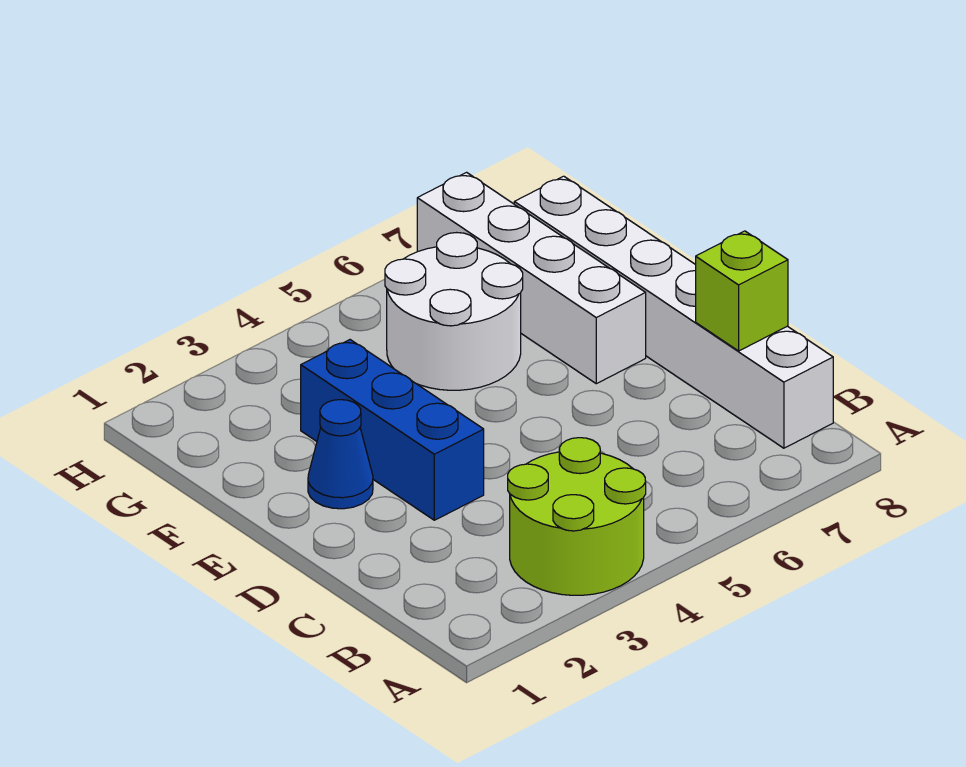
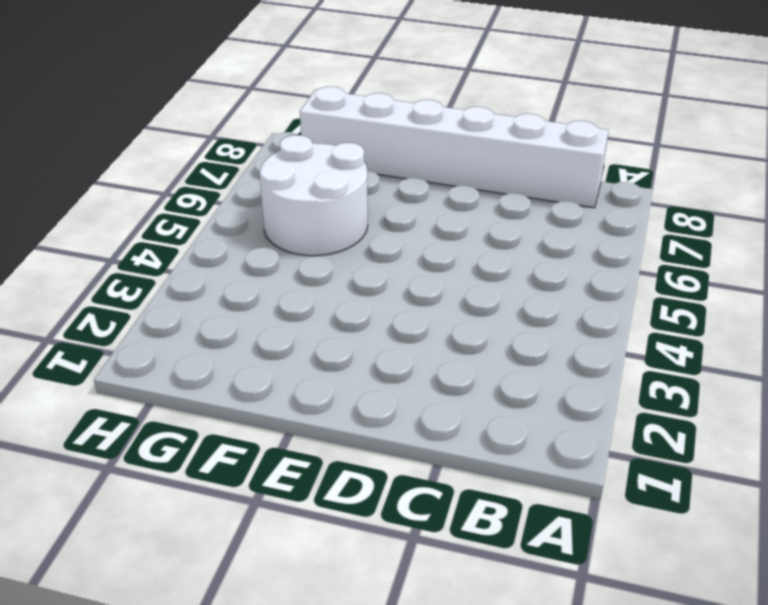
none -> lime 2x2 round brick [508,438,646,595]
none -> blue 1x3 brick [301,340,484,520]

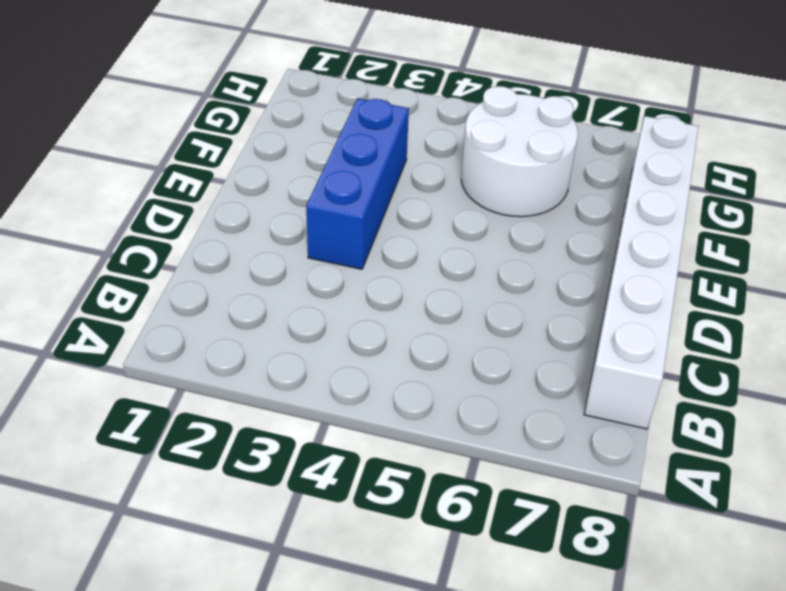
none -> lime 2x2 round brick [508,438,646,595]
none -> blue 1x1 cone [308,400,373,509]

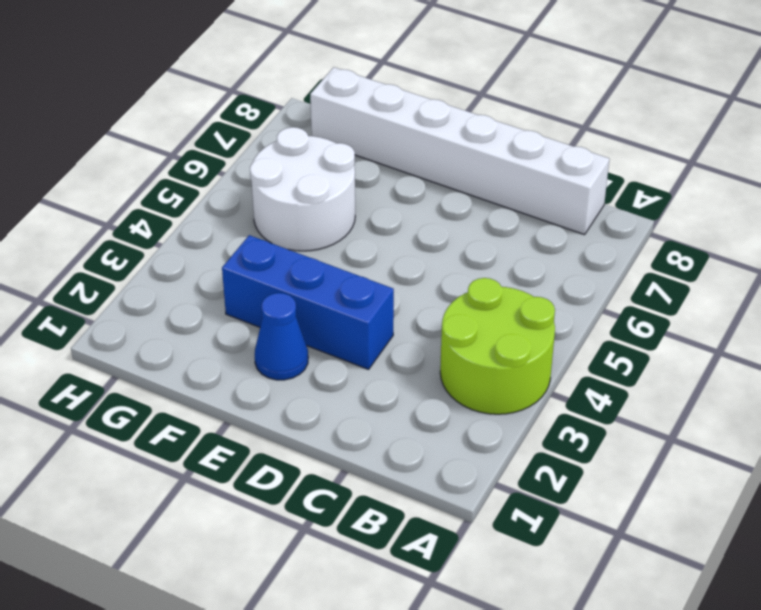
none -> white 1x4 brick [417,172,646,384]
none -> lime 1x1 brick [696,231,788,351]

